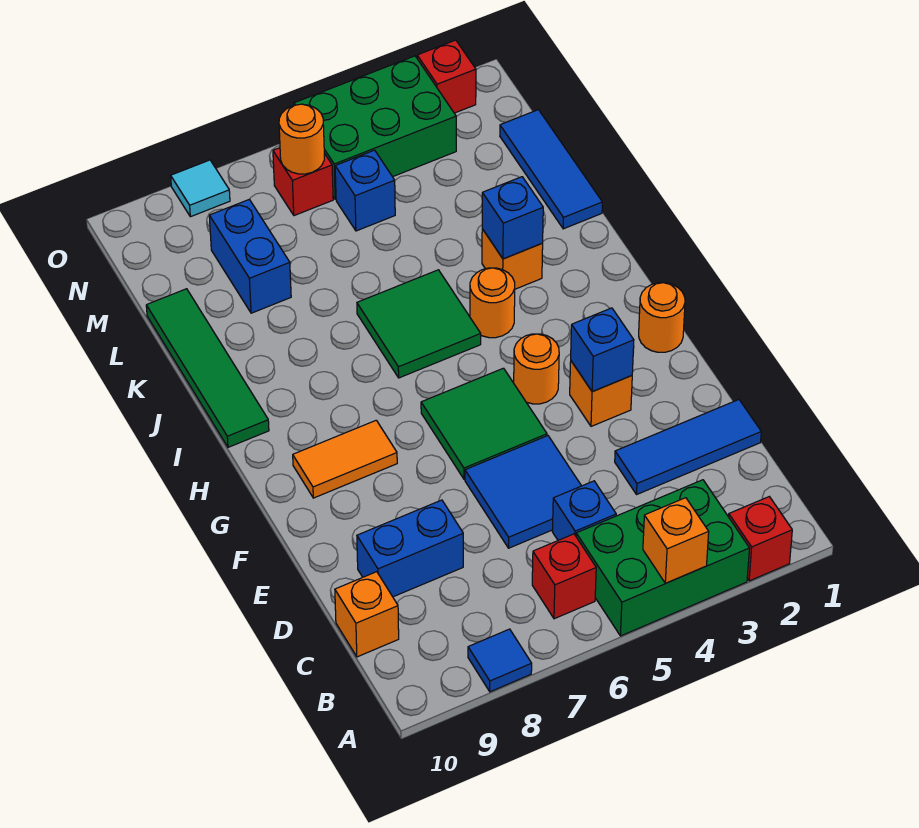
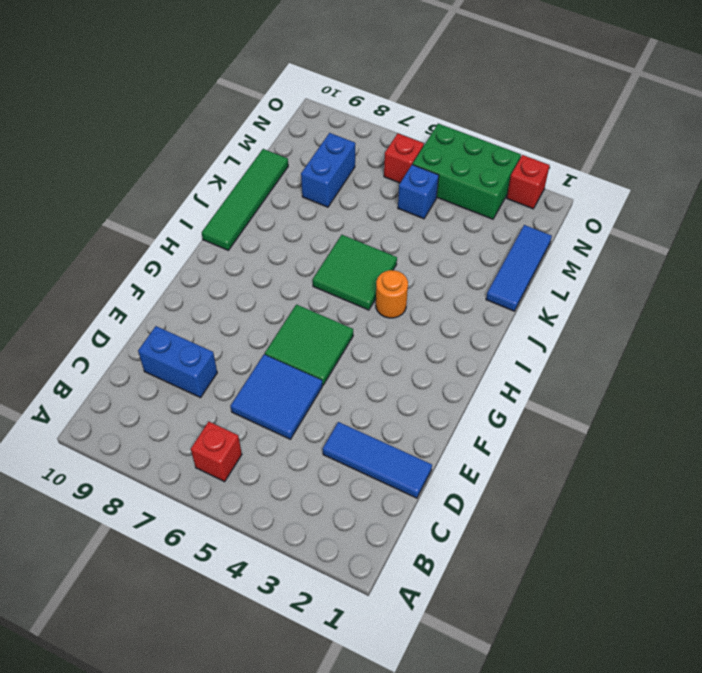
none -> red 1x1 brick [729,497,792,581]
none -> green 2x3 brick [576,480,750,636]
none -> blue 1x1 tile [468,629,532,692]

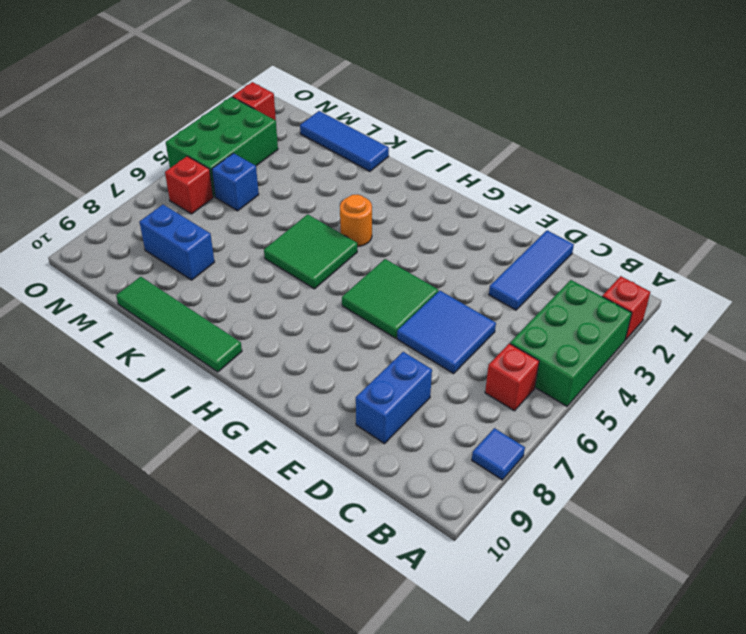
none -> blue 1x1 brick [552,481,616,540]
none -> orange 1x1 brick [335,572,399,657]
none -> orange 1x1 brick [570,361,632,426]

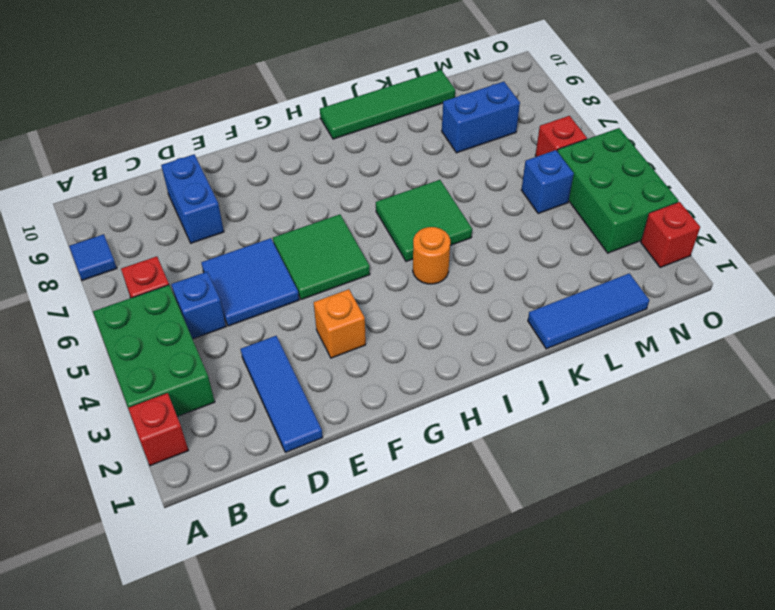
none -> orange 1x1 brick [335,572,399,657]
none -> orange 1x1 round brick [639,283,685,352]
none -> orange 1x1 round brick [514,334,559,404]

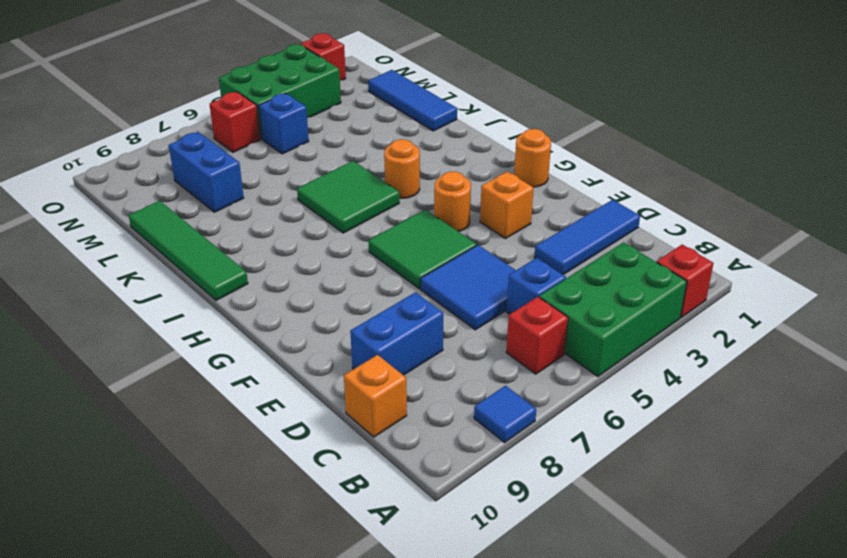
none -> orange 1x2 tile [293,420,397,498]
none -> orange 1x1 brick [482,229,543,289]
none -> cyan 1x1 tile [171,160,230,217]

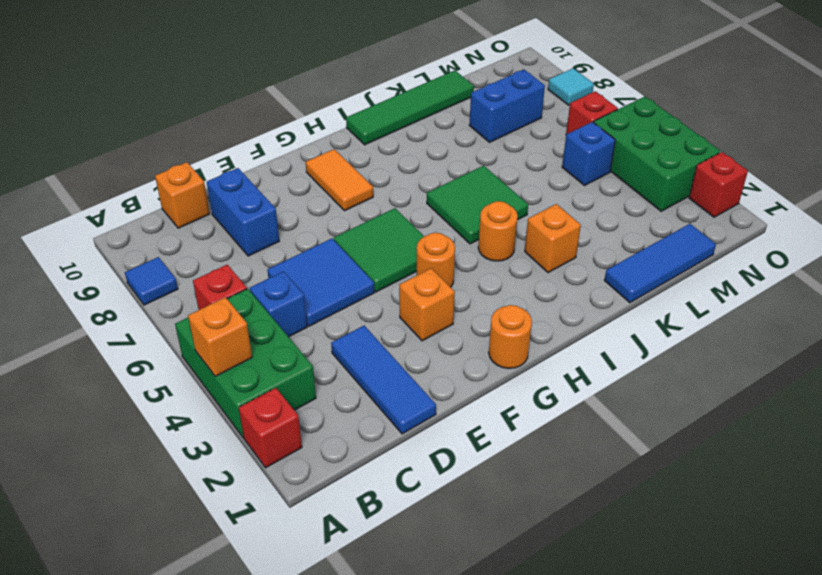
none -> blue 1x1 brick [571,308,634,392]
none -> blue 1x1 brick [482,177,543,259]
none -> orange 1x1 round brick [279,104,324,174]

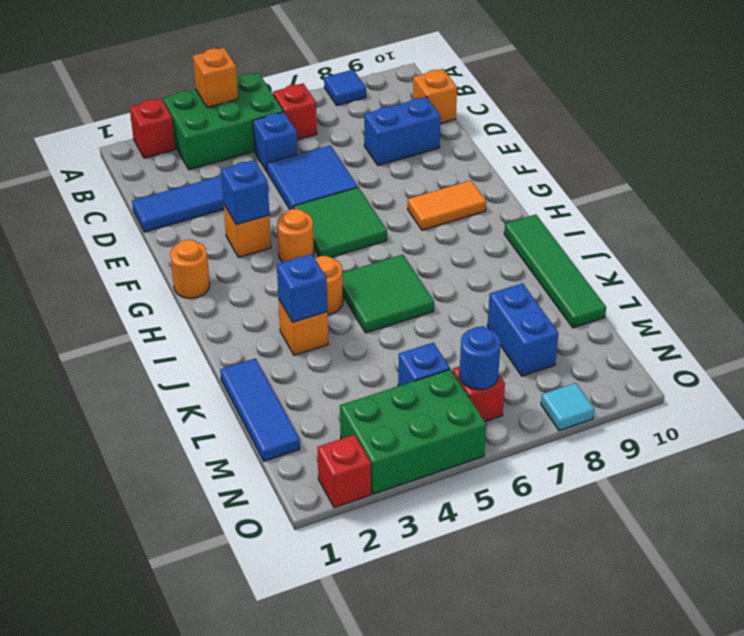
blue 1x1 round brick [459,326,501,390] -> orange 1x1 round brick [279,104,324,174]

